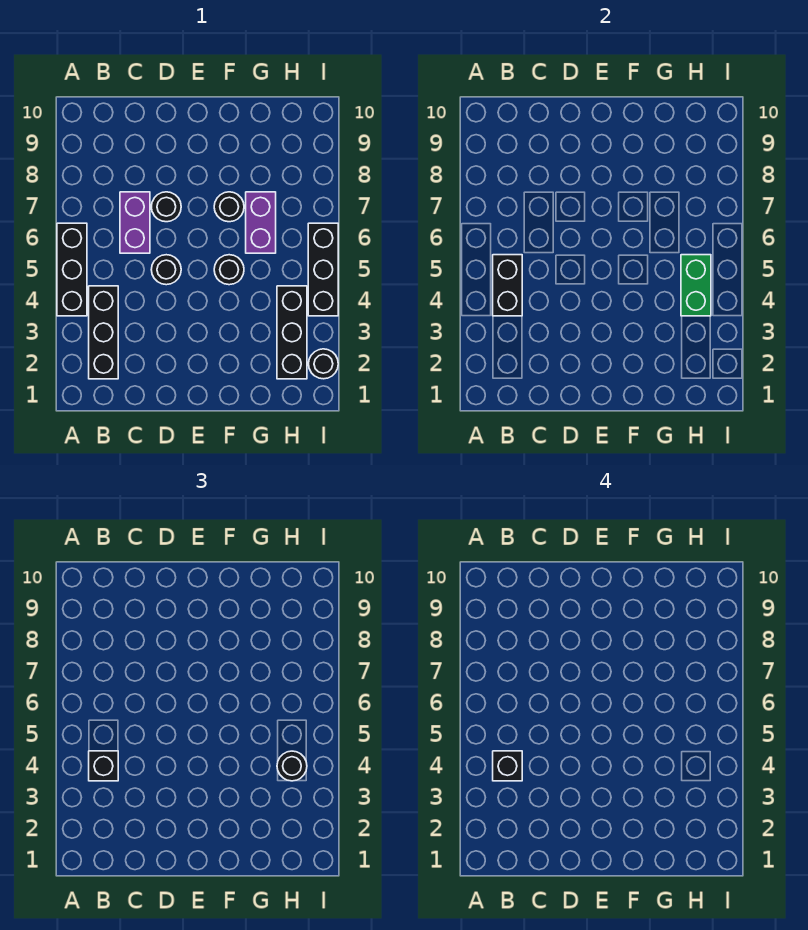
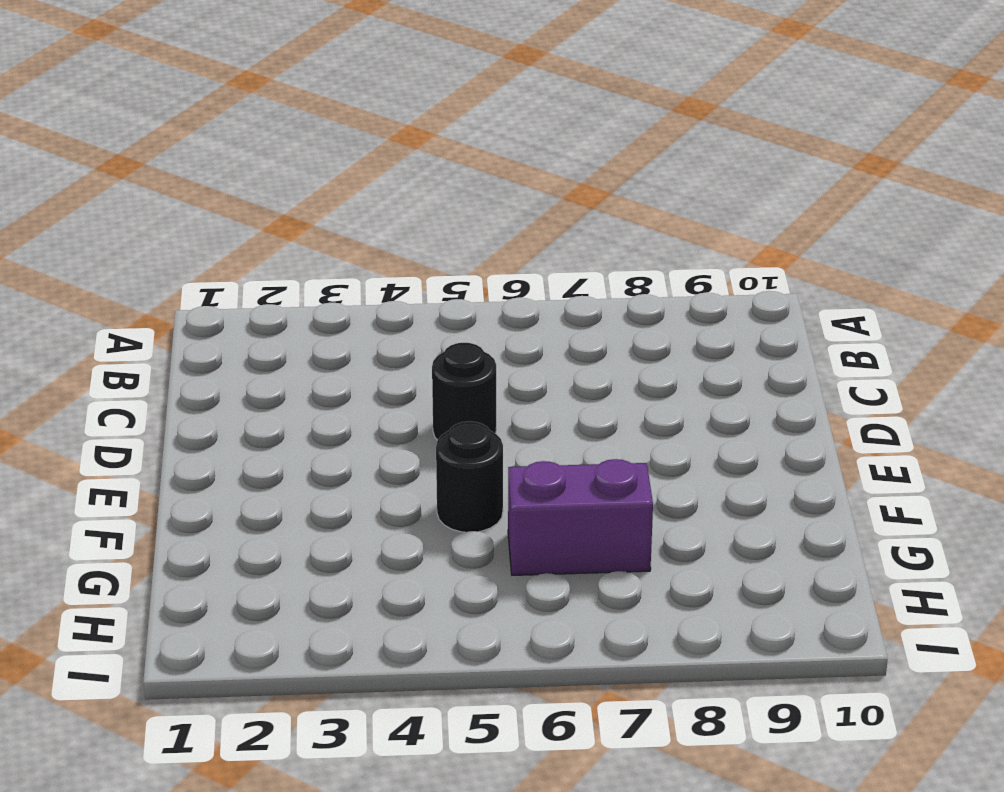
none -> black 1x3 brick [57,223,87,316]
none -> black 1x3 brick [89,286,118,379]
none -> purple 1x2 brick [120,192,150,253]

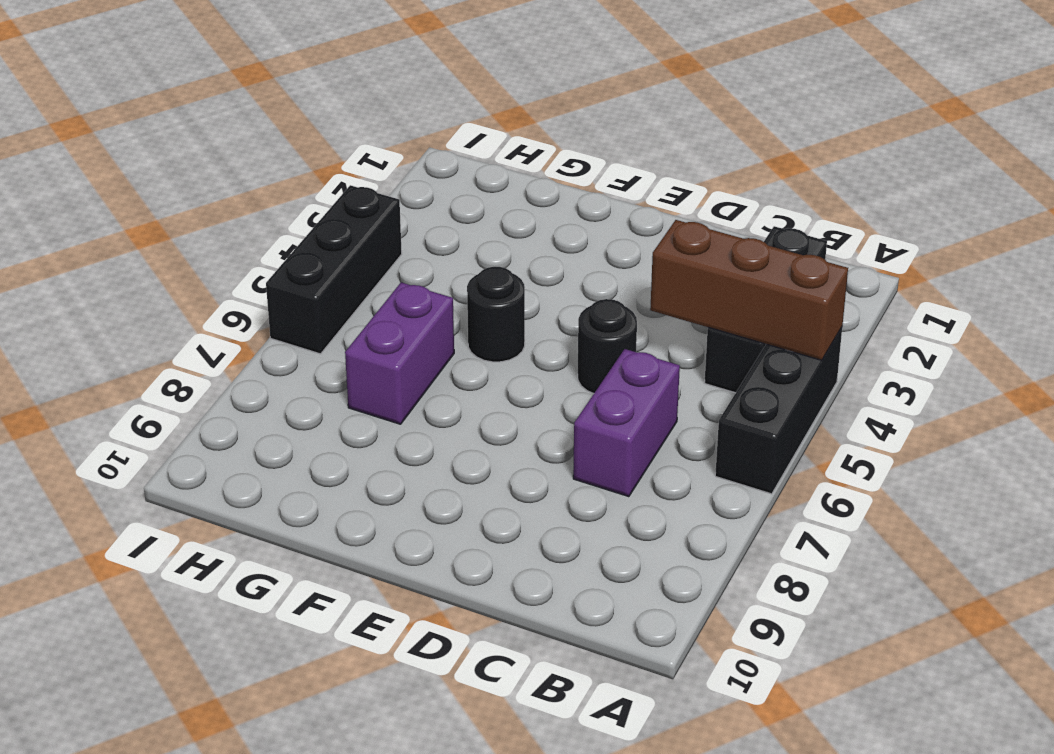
brown 1x3 brick [650,220,848,360] -> black 1x2 brick [493,255,522,316]
none -> black 1x1 round brick [151,192,181,222]
none -> black 1x1 round brick [214,192,244,222]
none -> black 1x3 brick [277,286,307,379]

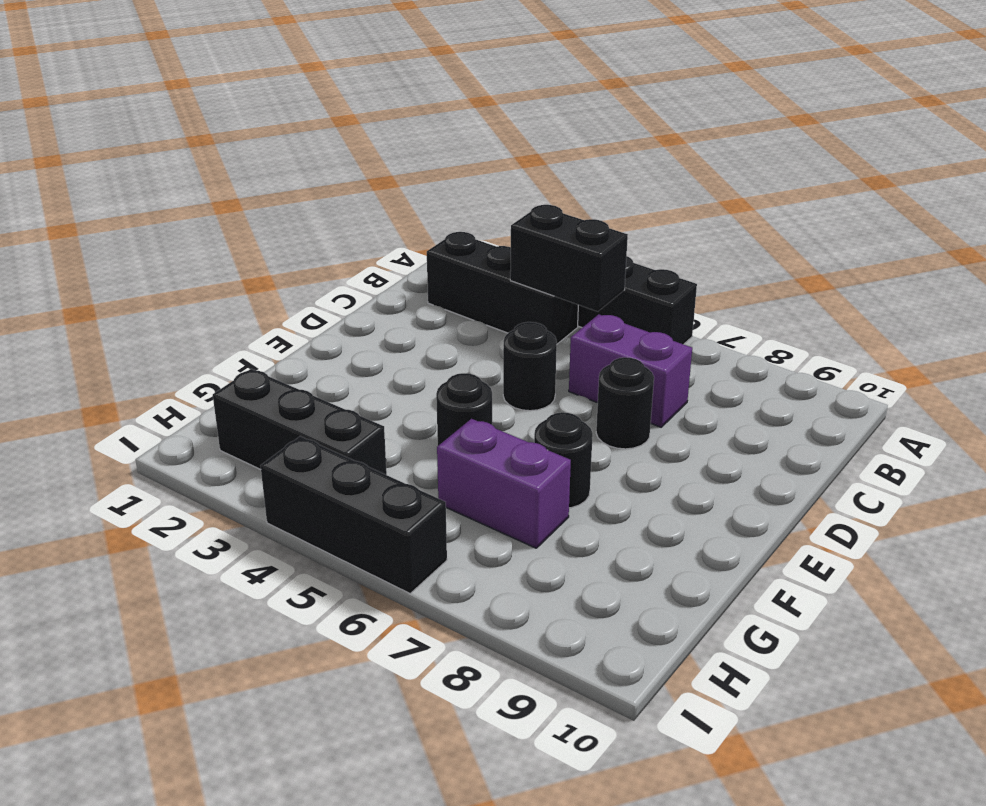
none -> black 1x1 round brick [309,349,338,379]
none -> green 1x2 brick [681,255,711,316]
none -> black 1x1 brick [89,751,118,781]

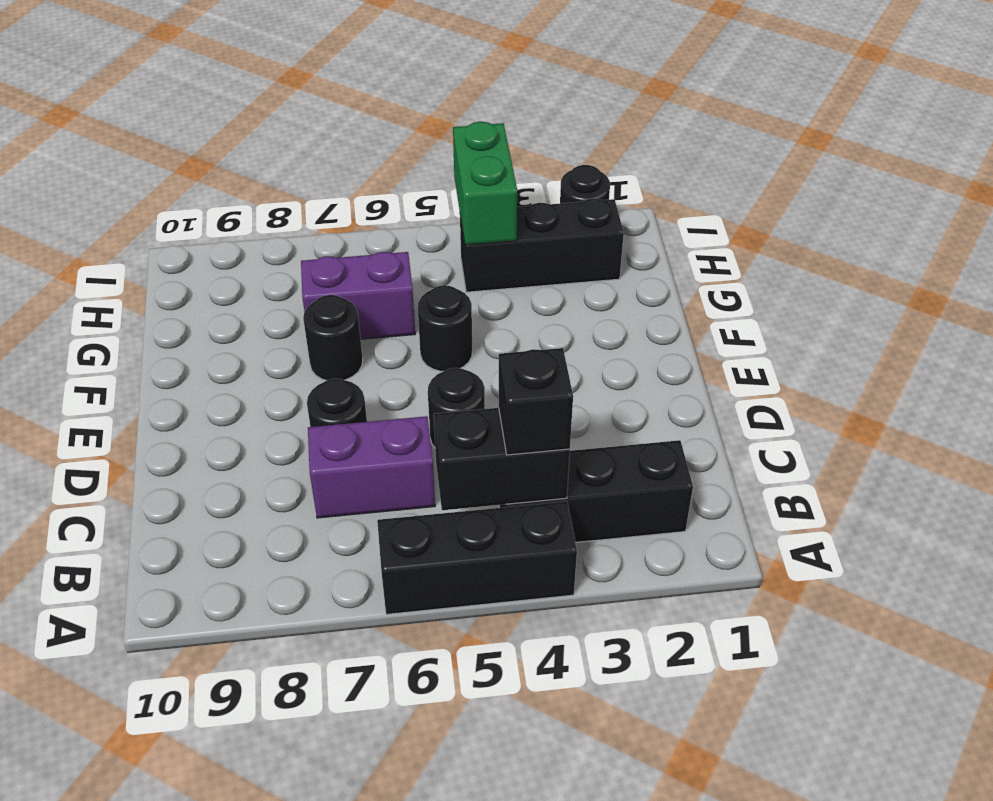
green 1x2 brick [453,122,517,245] -> green 1x2 brick turned to [681,255,711,316]
none -> black 1x3 brick [308,223,338,316]
none -> black 1x1 round brick [277,751,307,781]
none -> black 1x1 brick [493,751,522,781]

